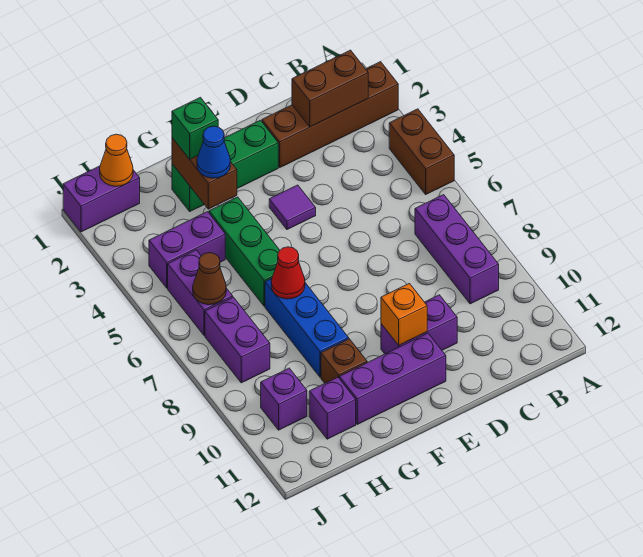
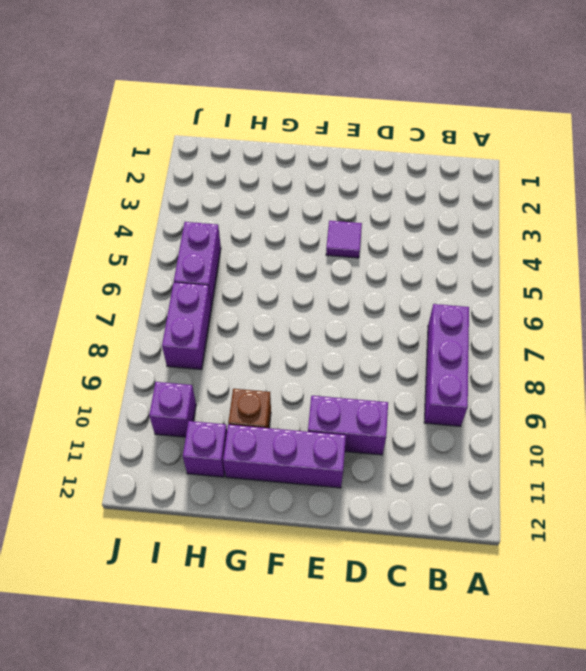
none -> brown 1x4 brick [262,62,398,167]
none -> brown 1x2 brick [389,109,454,194]
none -> green 1x3 brick [172,120,278,211]

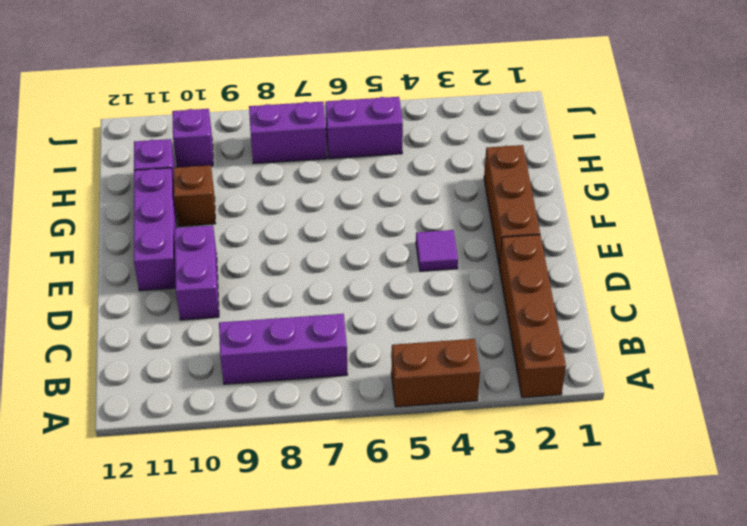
brown 1x3 brick [484,145,540,265] -> green 1x3 brick [172,120,278,211]
none -> green 1x3 brick [209,197,280,306]
none -> blue 1x3 brick [265,279,349,377]
none -> purple 1x2 brick [149,212,225,288]

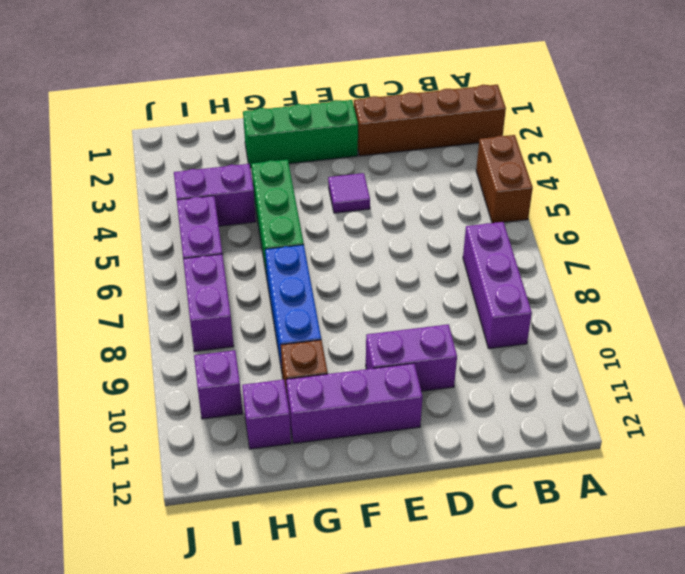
none -> purple 1x2 brick [63,166,140,232]
none -> brown 1x2 brick [292,50,368,127]
none -> orange 1x1 brick [381,283,427,345]

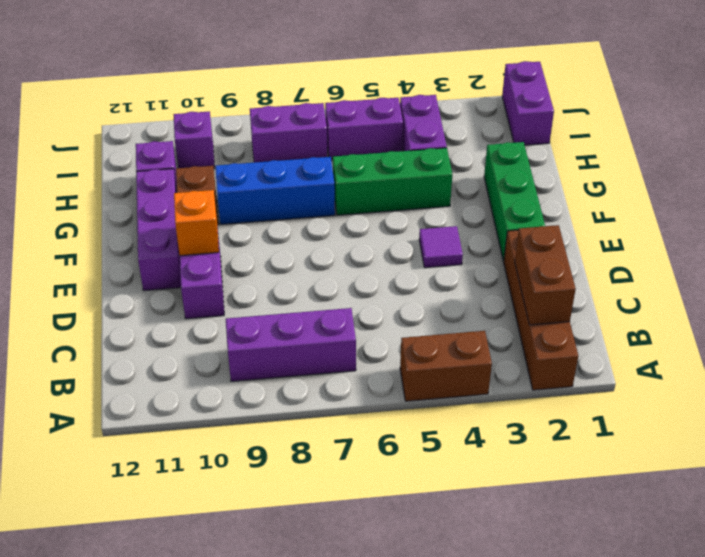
none -> brown 1x2 brick [172,138,237,209]
none -> red 1x1 cone [271,247,305,299]
none -> orange 1x1 cone [100,134,133,186]

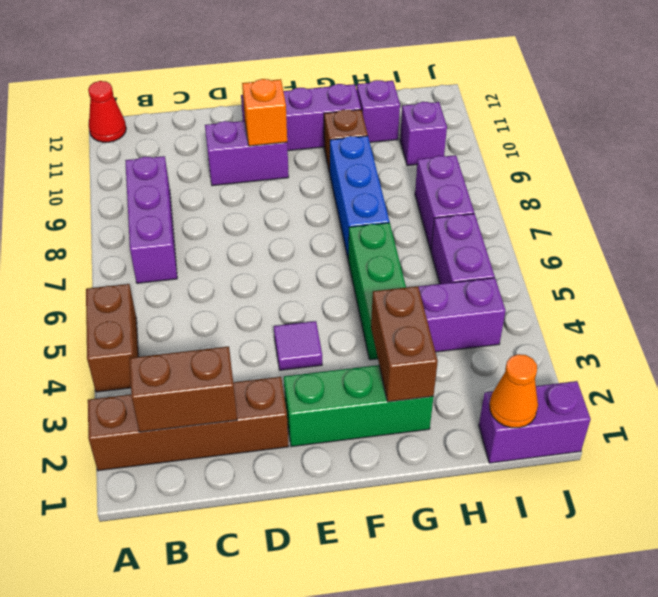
red 1x1 cone [88,81,126,142] -> red 1x1 cone moved to [271,247,305,299]
none -> brown 1x1 cone [193,253,226,305]
none -> green 1x1 brick [172,97,218,159]
none -> blue 1x1 cone [197,126,230,178]

